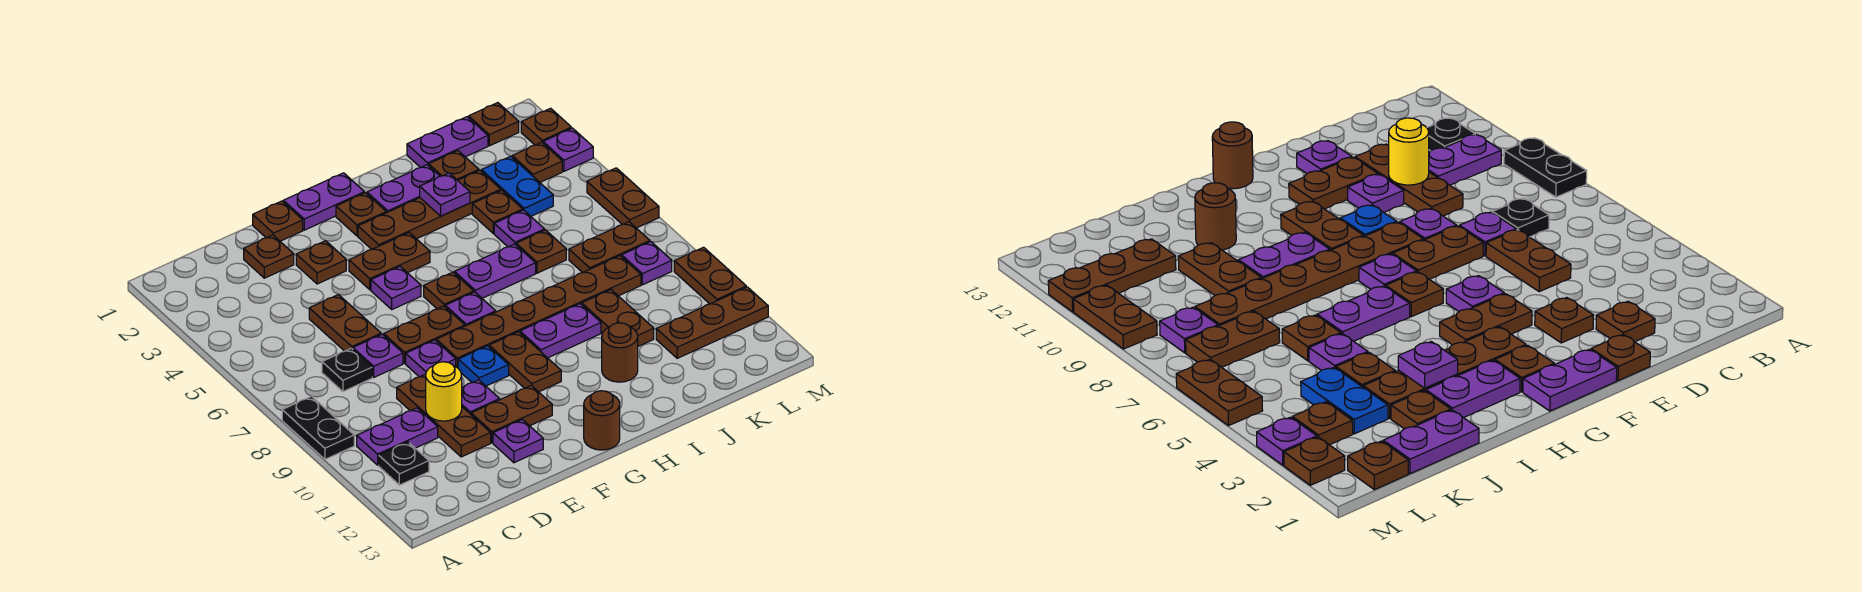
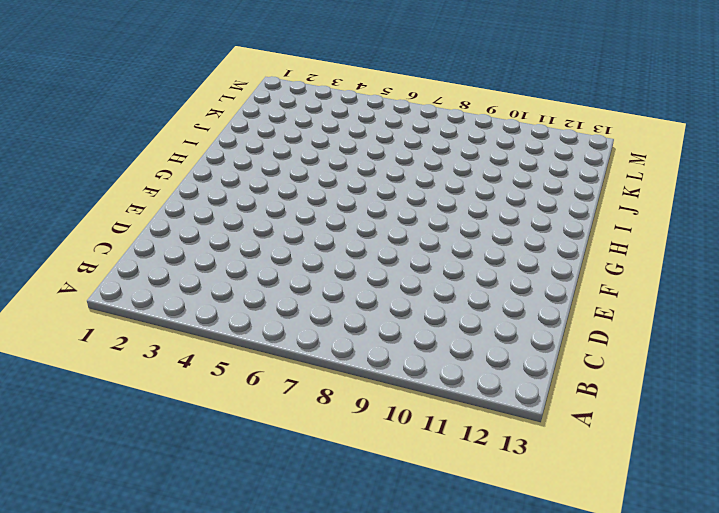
none -> black 1x2 plate [282,396,354,459]
none -> purple 1x2 plate [357,408,438,465]
none -> black 1x1 plate [379,442,429,485]
none -> black 1x1 plate [322,348,372,391]

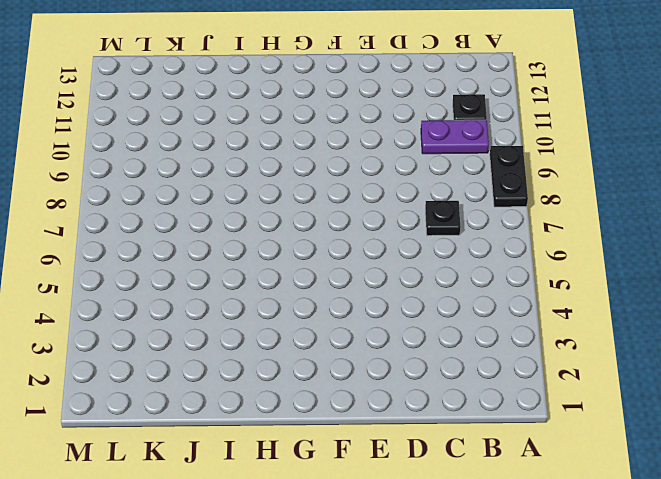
none -> brown 1x1 plate [244,235,294,278]
none -> brown 1x2 plate [309,294,381,351]
none -> purple 1x1 plate [353,334,403,377]
none -> brown 1x3 plate [397,374,491,457]

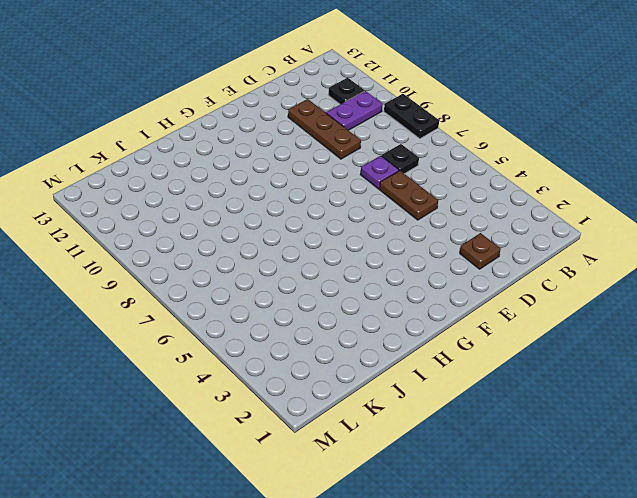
none -> brown 1x1 plate [253,201,303,241]
none -> brown 1x1 plate [296,241,346,284]
none -> brown 1x2 plate [384,306,465,363]
none -> purple 1x1 plate [406,340,456,377]

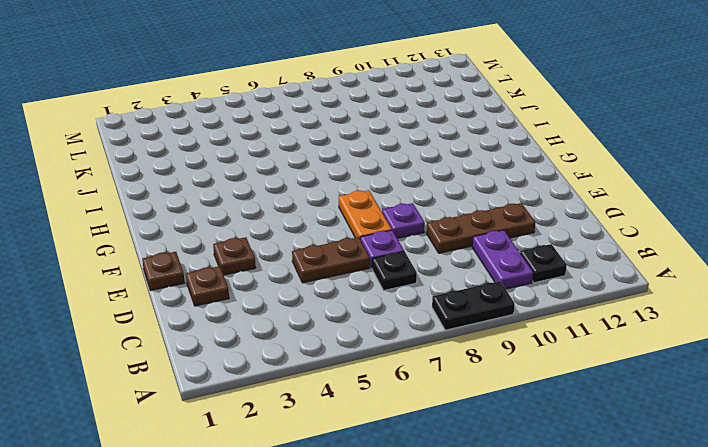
orange 1x2 plate [339,190,392,238] -> brown 1x2 plate [384,306,465,363]
none -> purple 1x1 plate [462,380,500,414]
none -> brown 1x2 plate [471,386,552,443]
none -> purple 1x1 plate [493,420,543,463]
none -> purple 1x2 plate [283,173,364,230]

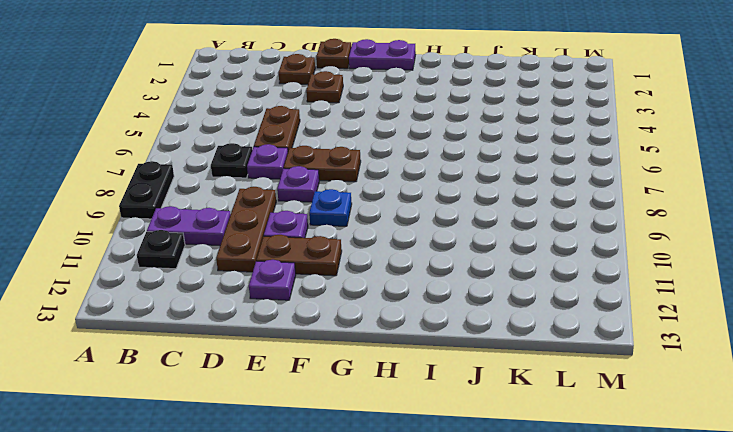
none -> brown 1x2 plate [349,233,430,290]
none -> purple 1x1 plate [371,267,421,309]
none -> brown 1x6 plate [436,256,641,368]
none -> brown 1x1 plate [336,193,386,236]

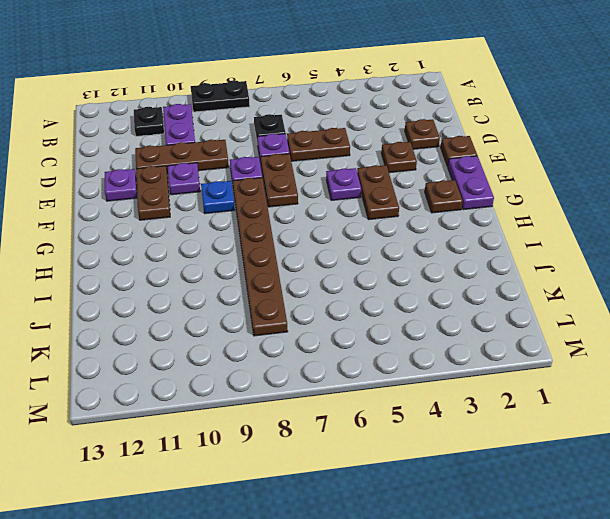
none -> brown 1x4 plate [358,171,501,249]
none -> brown 1x1 plate [424,272,474,309]
none -> purple 1x1 plate [445,292,496,326]
none -> brown 1x2 plate [489,332,561,392]

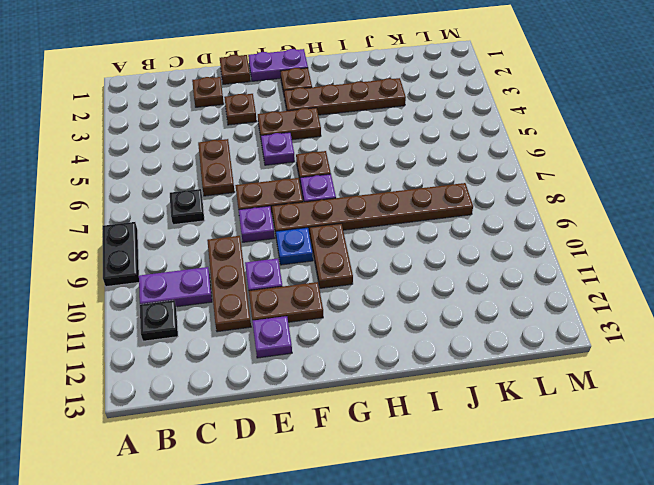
none -> purple 1x1 plate [353,334,403,377]
none -> brown 1x1 round brick [584,391,620,450]
none -> purple 1x2 plate [367,165,440,213]
none -> purple 1x2 plate [454,244,536,298]

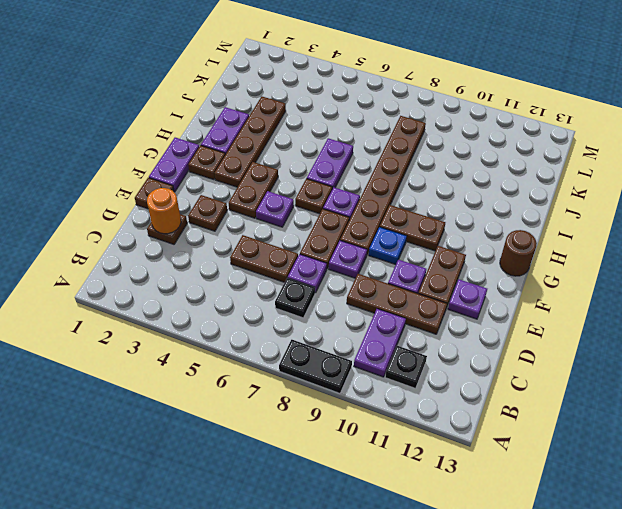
orange 1x1 round brick [147,188,181,234] -> none
none -> purple 1x2 plate [520,304,601,358]
none -> brown 1x1 round brick [602,323,638,382]
none -> purple 1x2 plate [407,117,488,168]
none -> brown 1x1 plate [429,151,479,180]

